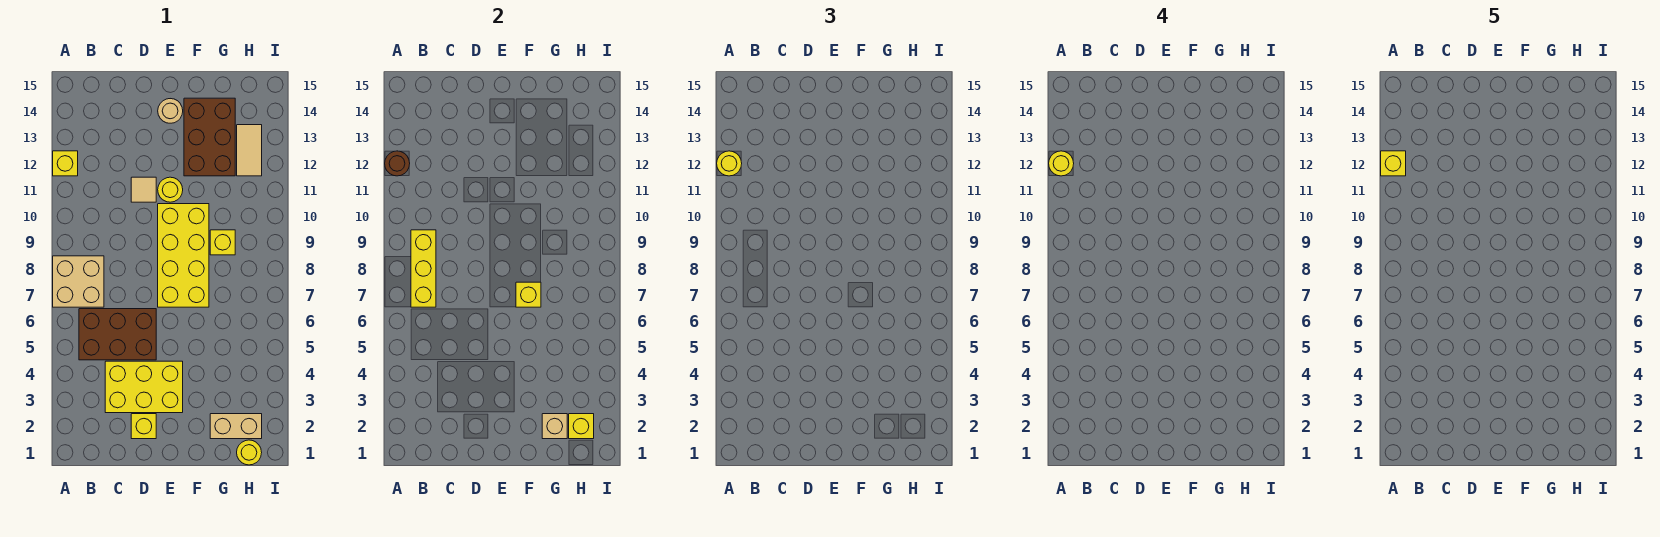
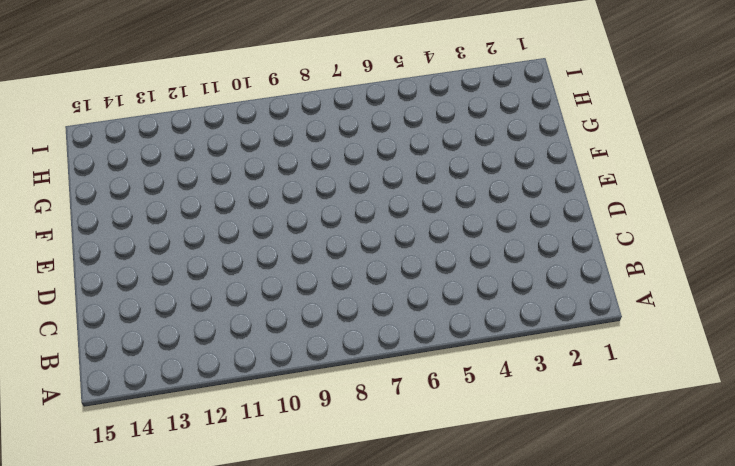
none -> tan 2x2 brick [53,256,104,307]
none -> yellow 1x1 brick [53,151,78,176]
none -> brown 2x3 brick [79,309,156,360]

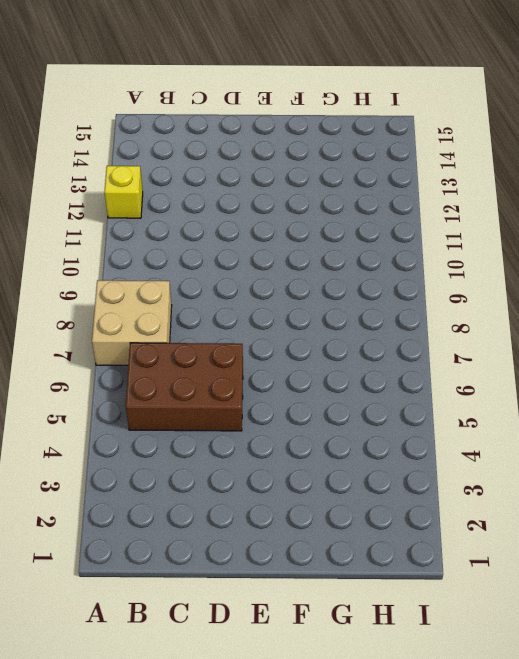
none -> yellow 2x3 brick [105,361,183,413]
none -> yellow 1x1 brick [131,414,156,439]
none -> tan 1x1 tile [131,177,156,202]

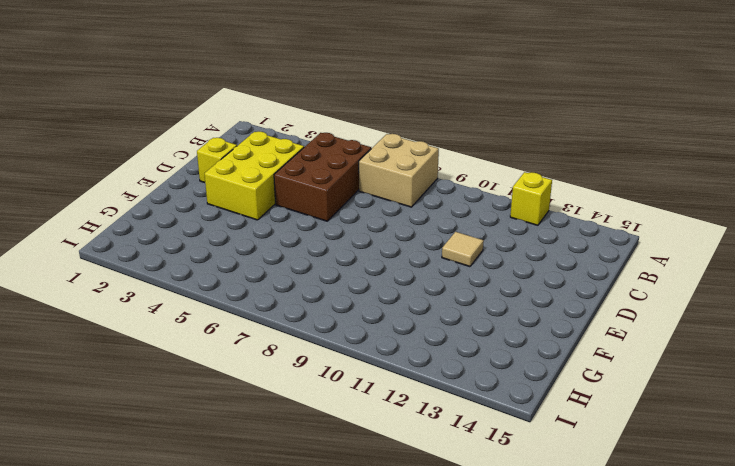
none -> yellow 2x4 brick [158,204,209,307]
none -> yellow 1x1 round brick [158,177,183,202]
none -> tan 1x1 round brick [158,99,183,123]

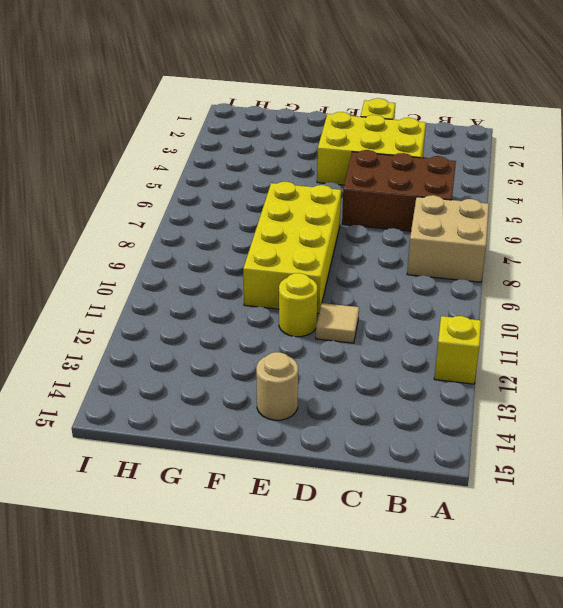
none -> brown 2x3 brick [184,98,235,176]
none -> tan 1x2 brick [210,414,262,439]
none -> yellow 1x1 brick [210,230,235,255]

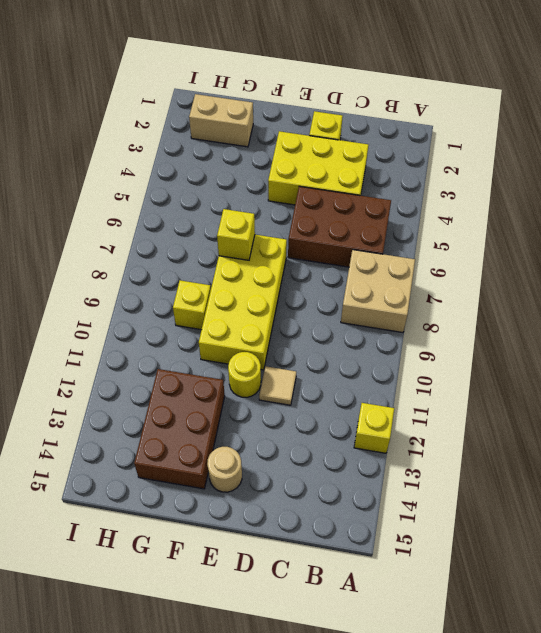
none -> yellow 1x1 round brick [237,440,262,465]
none -> tan 1x2 tile [237,125,262,176]
none -> brown 1x1 round brick [385,151,410,176]

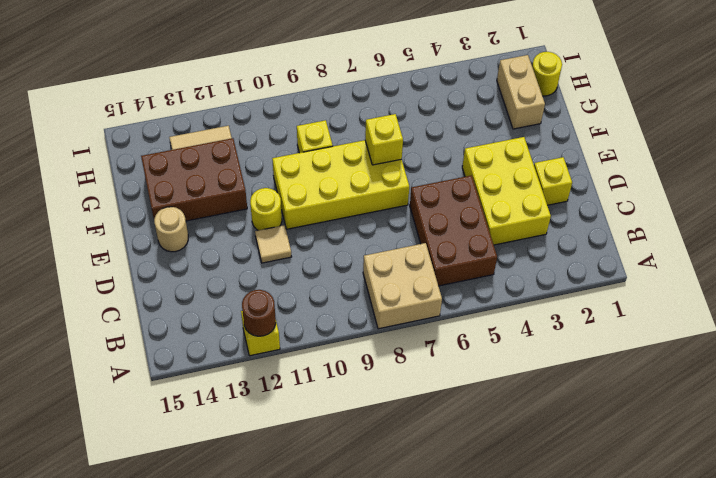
none -> yellow 1x3 brick [411,230,436,307]
none -> tan 1x1 brick [542,414,567,439]
none -> yellow 1x1 brick [569,414,594,439]

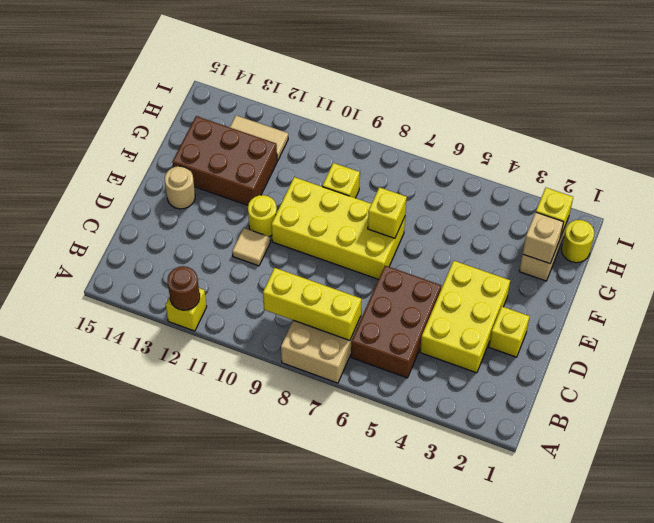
none -> yellow 1x1 round brick [717,151,742,176]
none -> yellow 1x1 round brick [1049,151,1074,176]
none -> yellow 1x1 brick [1381,151,1406,176]

